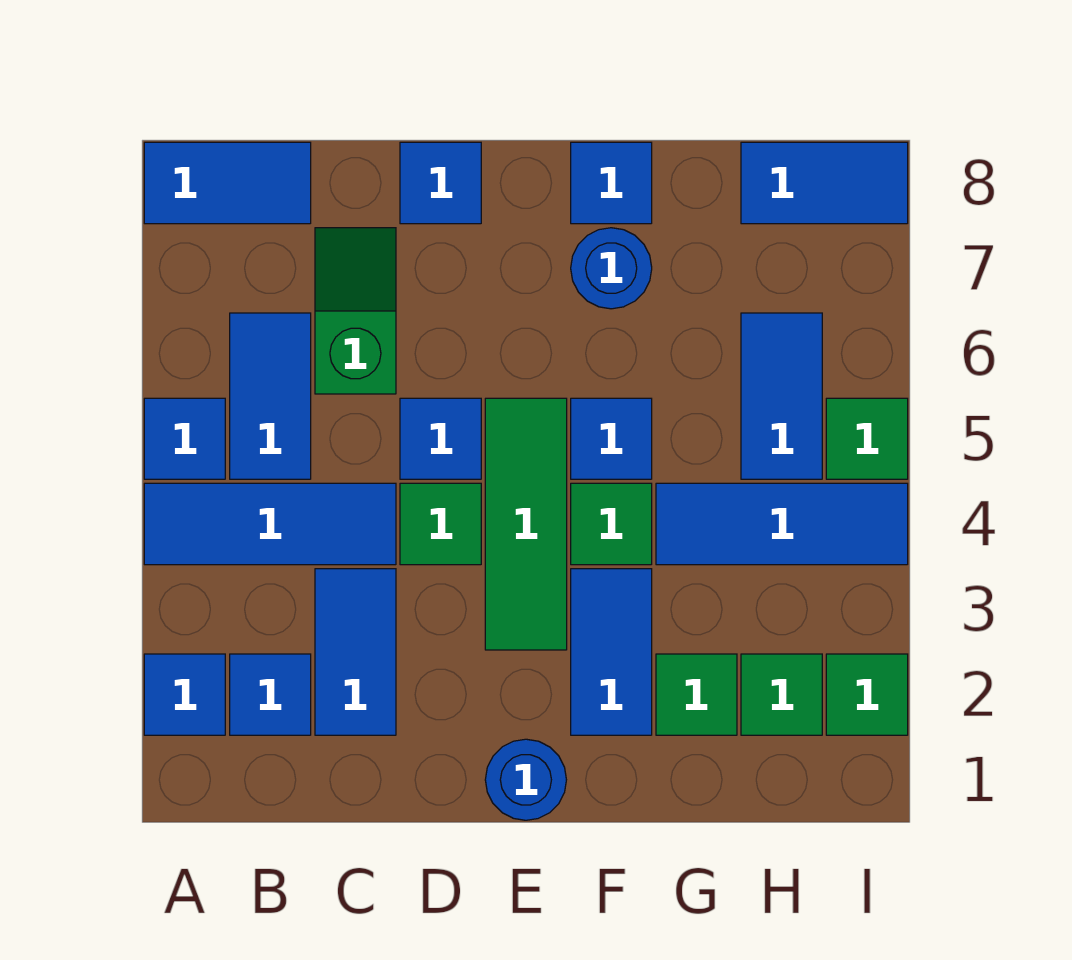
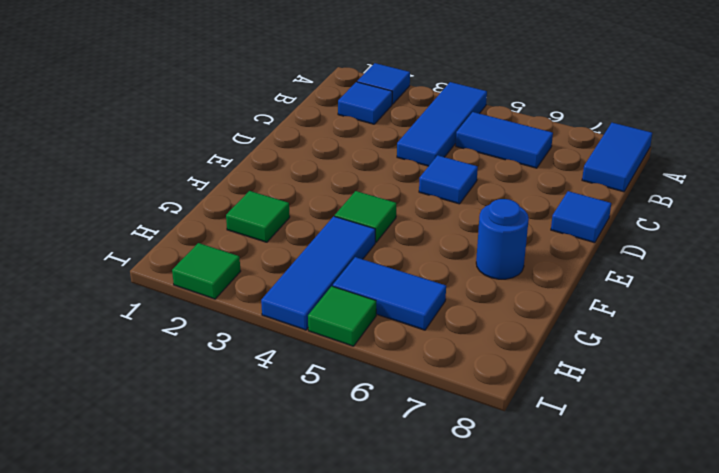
none -> blue 1x1 tile [144,398,225,479]
none -> blue 1x2 tile [315,569,396,735]
none -> green 1x2 slope [315,228,396,394]

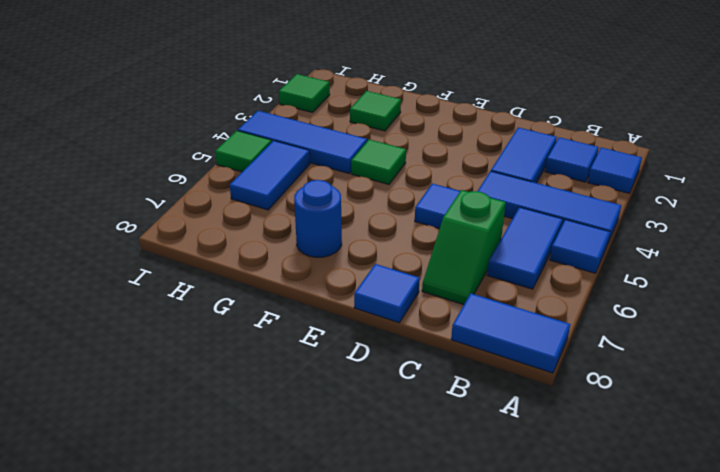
none -> green 1x1 tile [400,483,481,565]
none -> blue 1x1 round brick [485,739,566,820]
none -> green 1x3 tile [485,398,567,650]

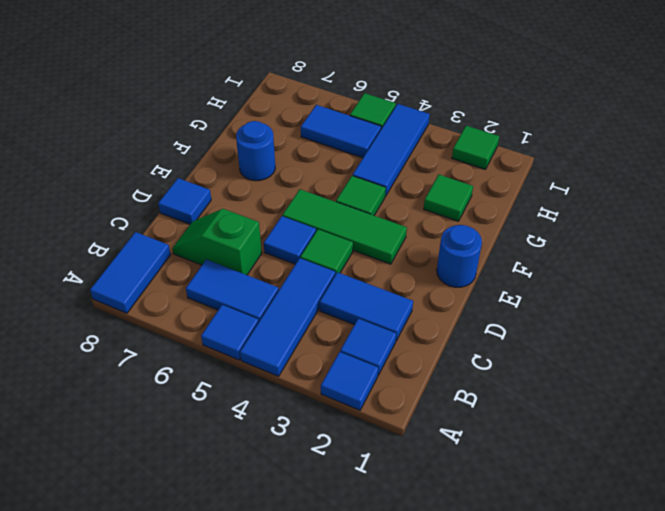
none -> blue 1x2 tile [571,569,652,735]
none -> blue 1x1 tile [571,398,652,479]
none -> blue 1x1 tile [571,142,652,224]

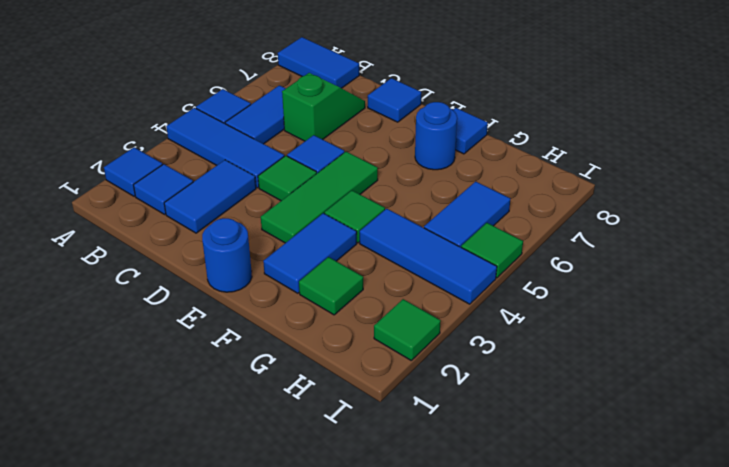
none -> blue 1x1 tile [571,398,652,479]
none -> green 1x1 tile [741,654,822,735]
none -> blue 1x2 tile [741,142,908,224]

